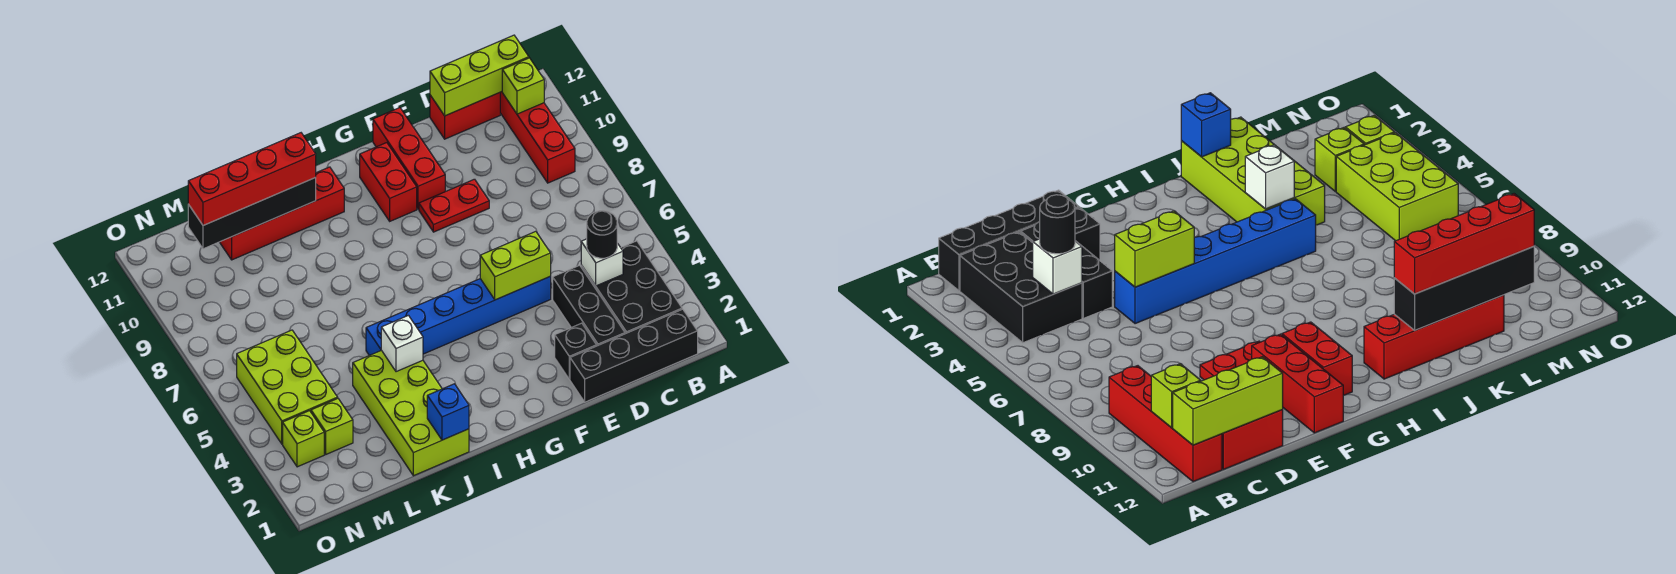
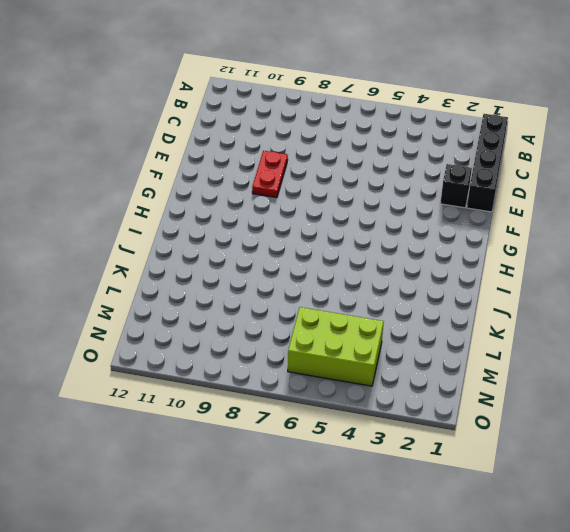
none -> black 2x3 brick [581,241,682,334]
none -> red 1x4 brick [500,92,575,183]
none -> red 1x2 brick [430,93,500,139]

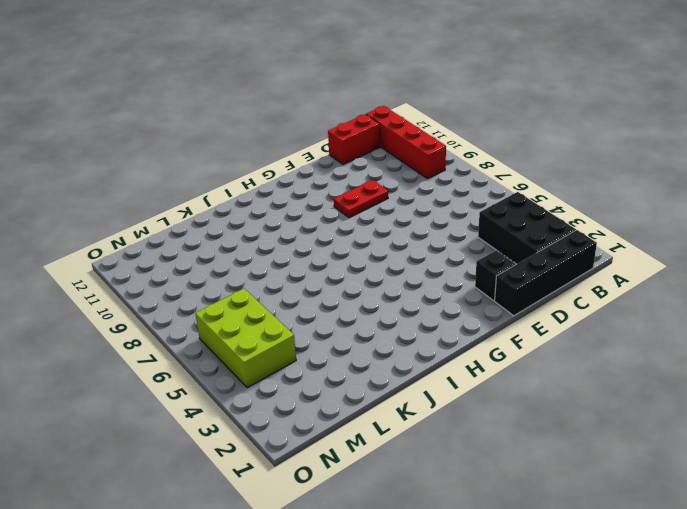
none -> black 1x3 brick [553,265,625,346]
none -> blue 1x6 brick [366,276,551,355]
none -> red 1x3 brick [373,108,445,209]

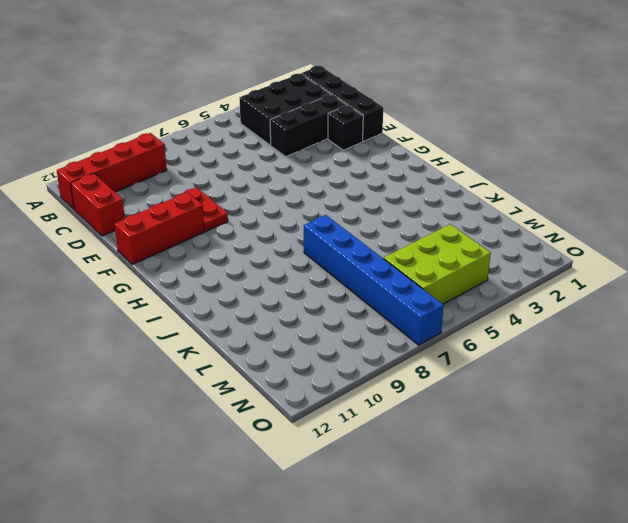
blue 1x6 brick [304,215,443,345] -> blue 1x6 brick moved to [366,276,551,355]
none -> red 1x2 brick [360,143,417,221]
none -> red 1x4 brick [220,167,344,260]
none -> lime 2x4 brick [353,350,469,476]

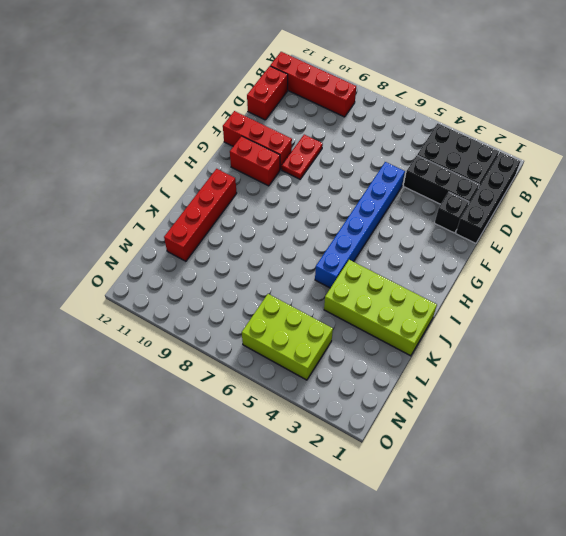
none -> lime 1x1 brick [311,399,353,454]
none -> lime 1x1 brick [283,411,324,467]
none -> lime 1x1 brick [502,58,544,114]

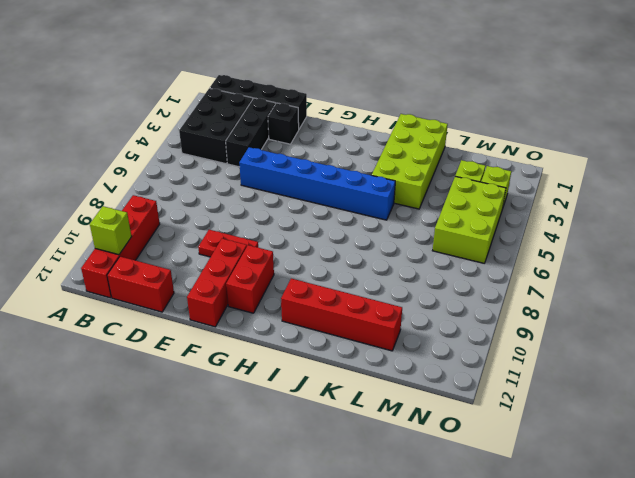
none -> lime 1x3 brick [430,35,529,116]
none -> white 1x1 brick [581,239,623,286]
none -> lime 1x2 brick [480,231,551,300]

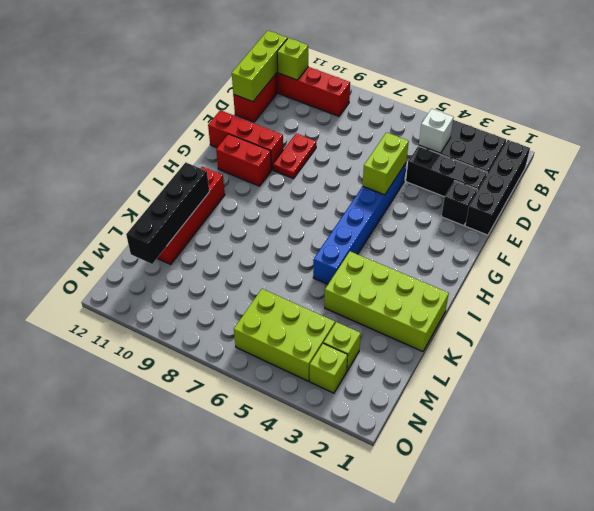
none -> blue 1x1 brick [427,384,469,440]
none -> white 1x1 brick [381,315,423,372]
none -> black 1x1 round brick [587,211,617,258]

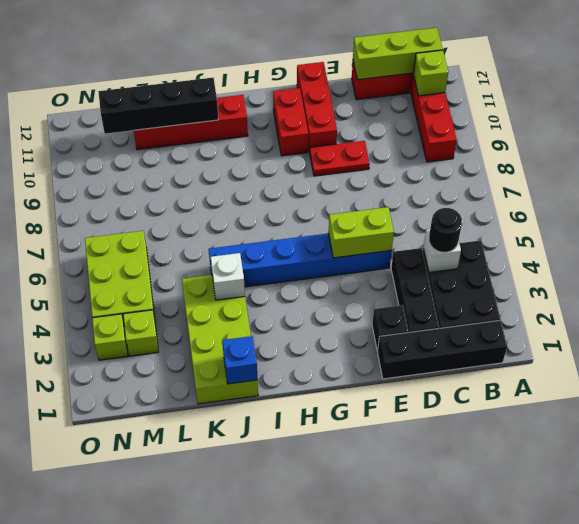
none -> red 1x4 brick [188,133,316,225]

